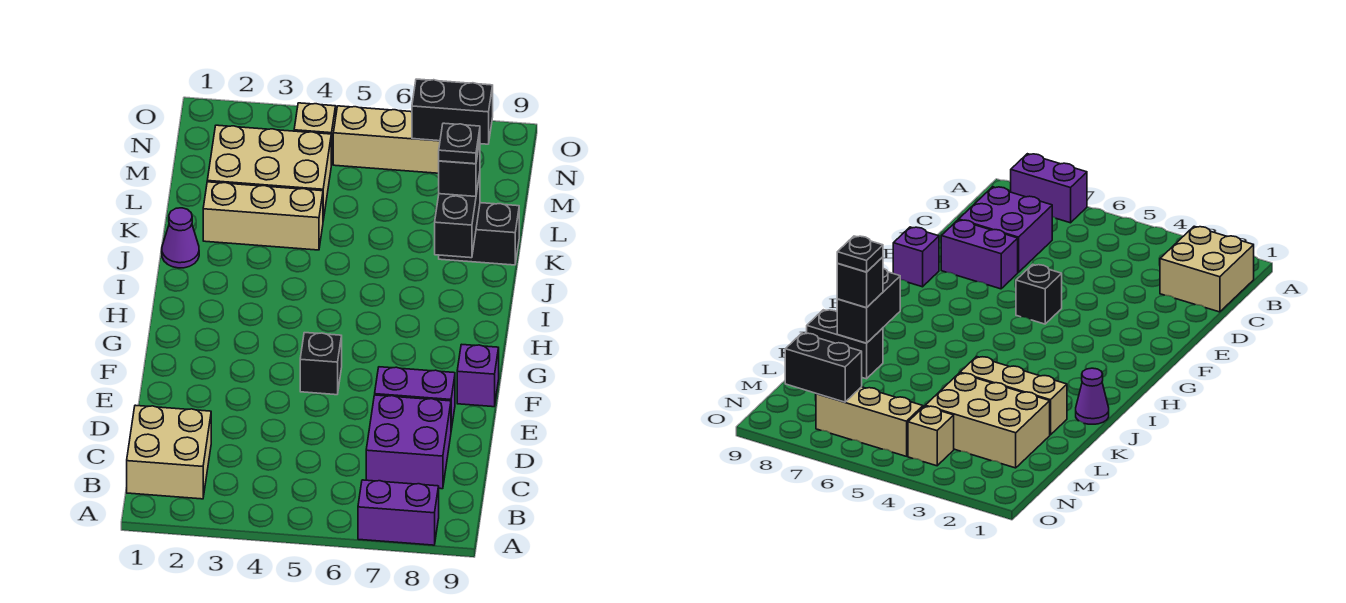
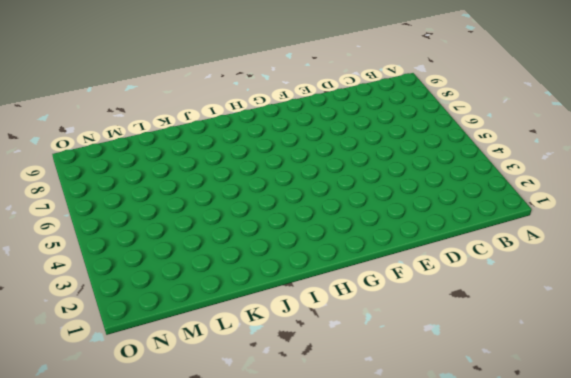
none -> purple 1x2 brick [358,480,439,545]
none -> tan 2x2 brick [127,405,211,499]
none -> purple 2x2 brick [366,395,451,489]

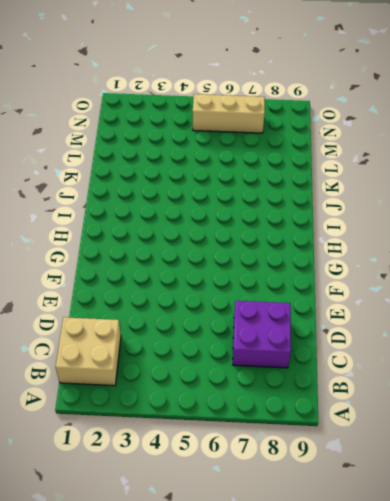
none -> purple 1x2 brick [358,480,439,545]
none -> purple 1x2 brick [375,367,455,430]
none -> black 1x1 brick [300,333,342,395]

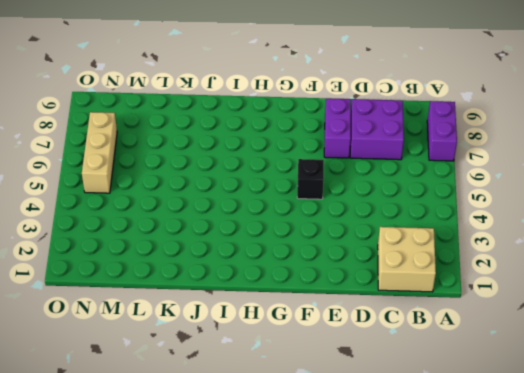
none -> purple 1x1 brick [457,344,499,407]
none -> purple 1x1 cone [162,208,199,268]
none -> tan 1x3 brick [203,182,323,250]

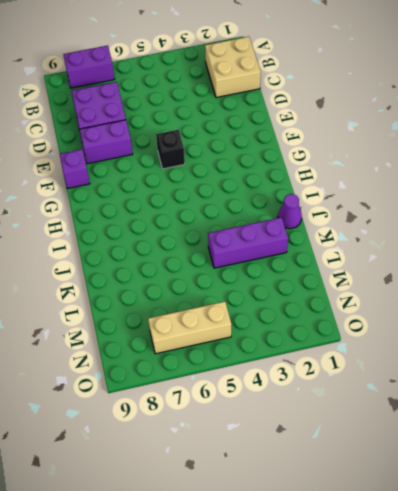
purple 1x3 brick [208,217,288,268] -> tan 1x3 brick [203,182,323,250]
none -> black 1x2 brick [439,203,519,265]
none -> tan 2x3 brick [207,125,331,220]
none -> tan 1x1 brick [294,103,336,165]

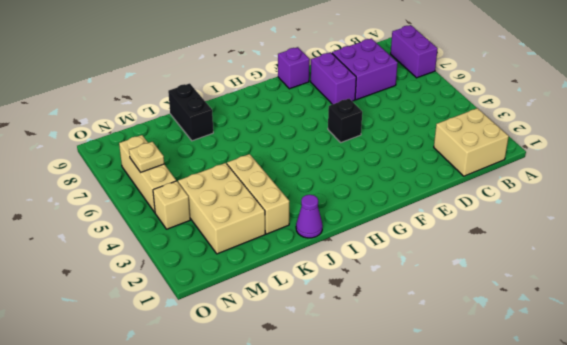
tan 1x1 plate [129,142,164,172] -> none
none -> black 1x2 brick [435,174,480,258]
none -> black 1x2 brick [412,79,493,144]
none -> black 1x1 brick [439,141,480,197]

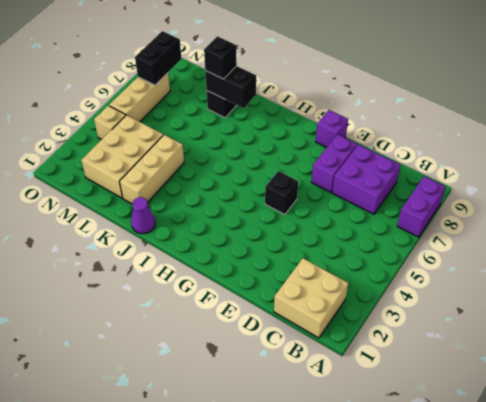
none -> black 1x1 plate [439,123,480,164]

